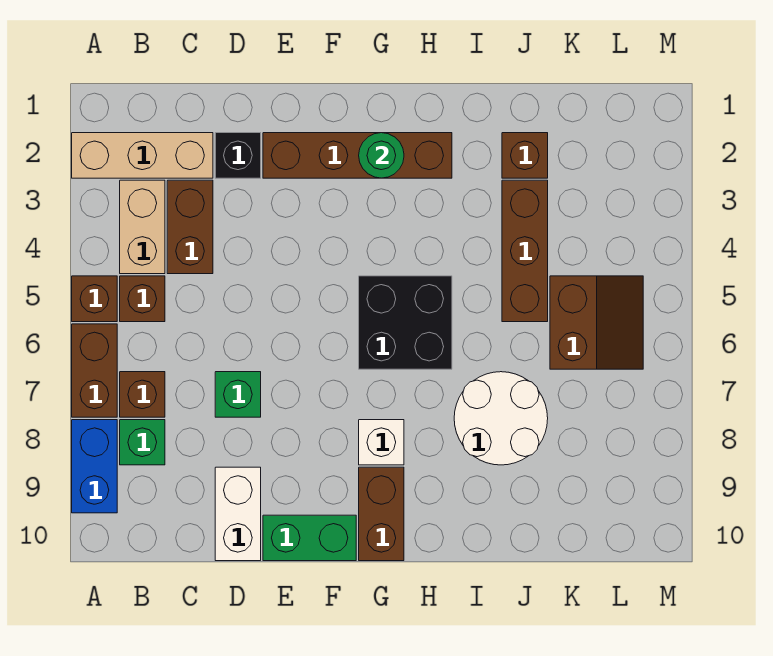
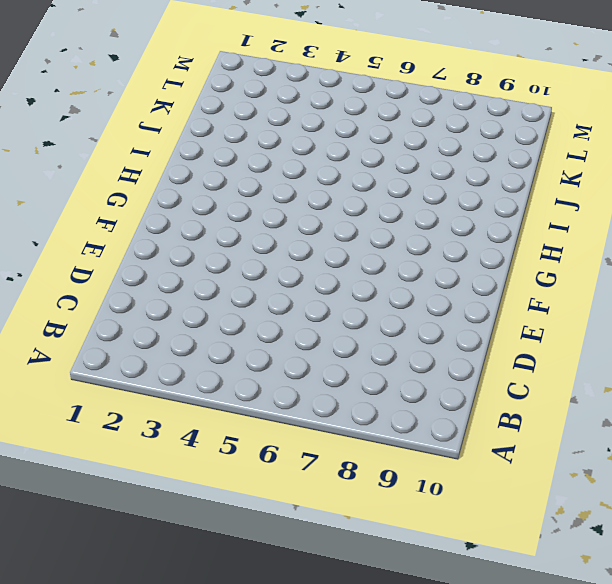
none -> tan 1x3 brick [72,133,213,178]
none -> brown 1x1 brick [72,276,117,322]
none -> brown 1x2 brick [72,324,117,417]

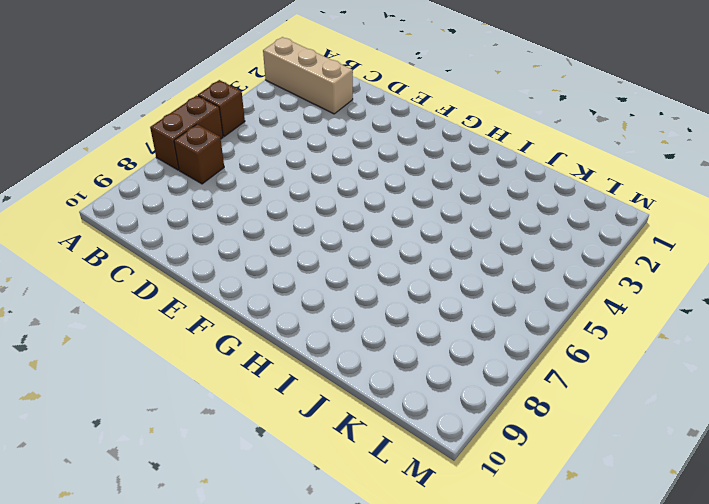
none -> blue 1x2 brick [72,420,117,513]
none -> tan 1x2 brick [120,180,165,274]
none -> brown 1x1 brick [120,276,165,322]

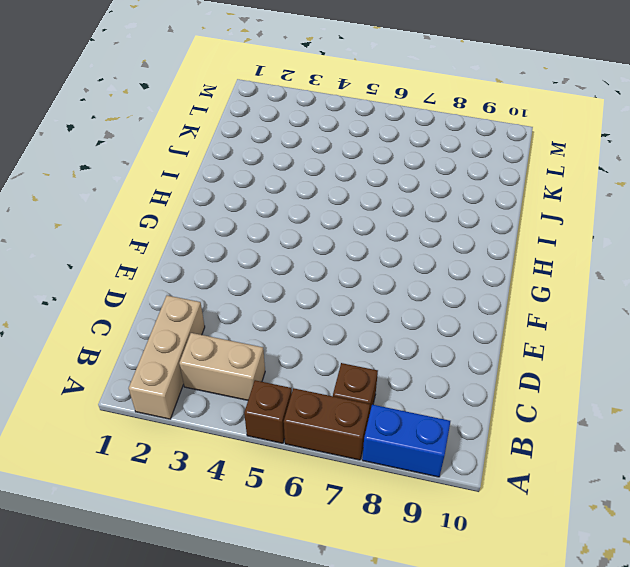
none -> brown 1x1 brick [120,276,165,322]
none -> green 1x1 brick [120,420,165,465]
none -> brown 1x2 brick [167,180,213,274]

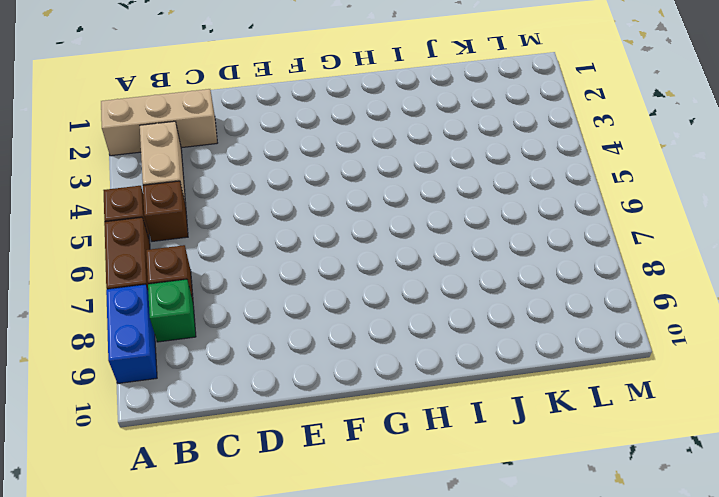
none -> brown 1x2 brick [167,180,213,274]
none -> black 1x1 brick [215,133,261,178]
none -> green 1x1 brick [215,372,261,417]

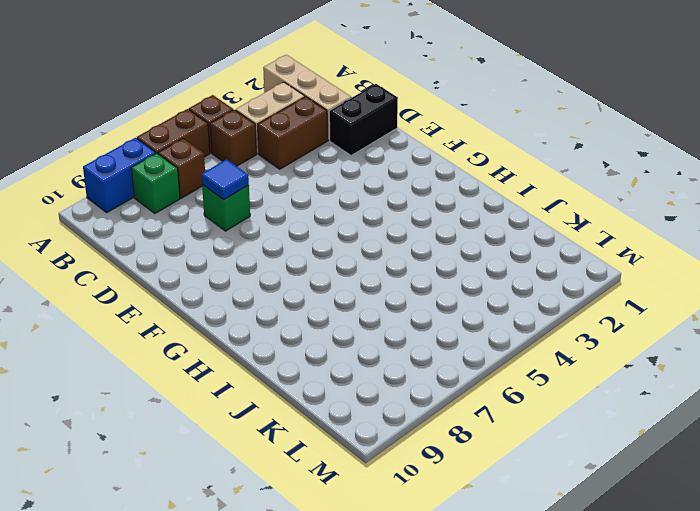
black 1x2 brick [329,84,398,156] -> black 1x1 brick [215,133,261,178]
blue 1x1 tile [201,159,249,200] -> none
none -> white 1x2 brick [215,467,261,561]
none -> brown 1x4 brick [263,133,452,178]
none -> green 1x2 brick [263,515,356,561]

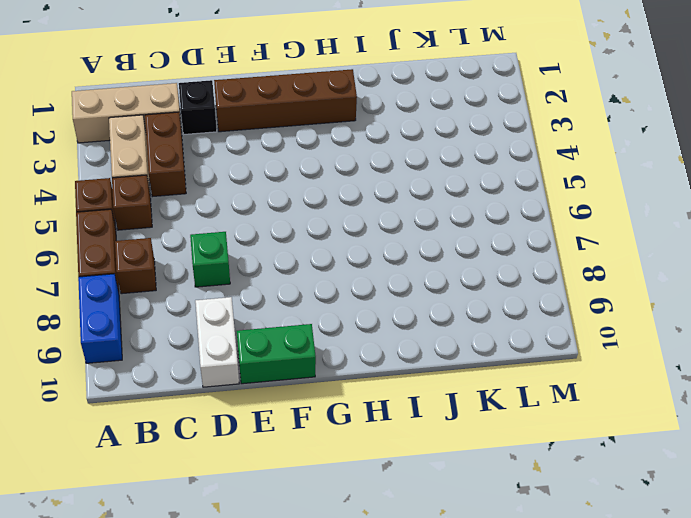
none -> green 1x1 brick [120,420,165,465]
none -> black 2x2 brick [359,276,452,369]
none -> white 1x1 brick [359,420,404,465]

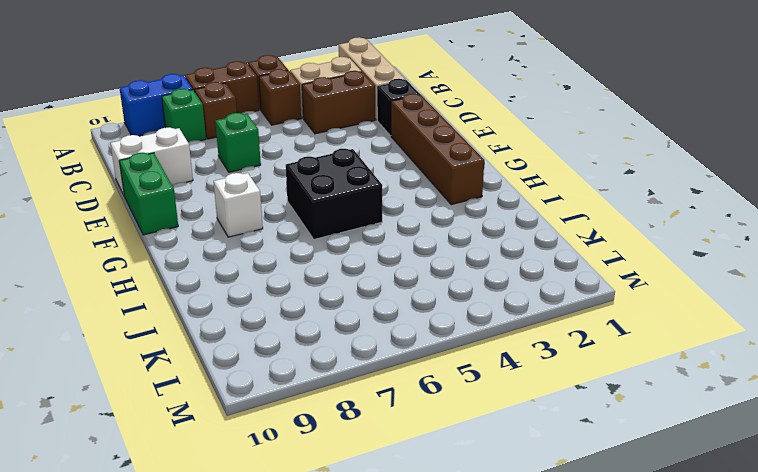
none -> brown 1x2 brick [359,467,404,561]
none -> white 2x2 round brick [454,372,548,465]
none -> brown 1x1 brick [502,133,548,178]

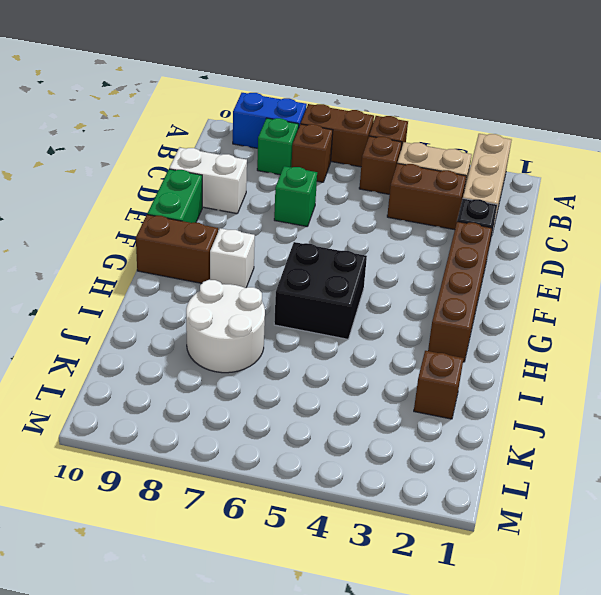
none -> brown 1x3 brick [502,180,548,322]
none -> brown 2x2 slope [550,276,643,369]
none -> green 1x1 round brick [359,133,404,178]

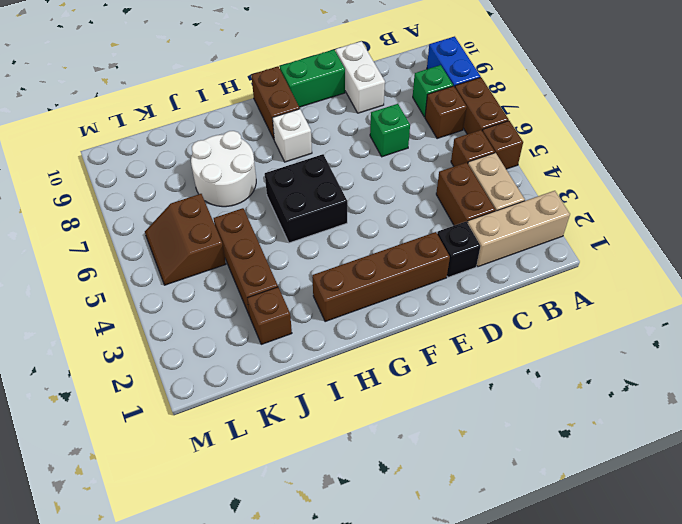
none -> green 1x1 round brick [359,133,404,178]

